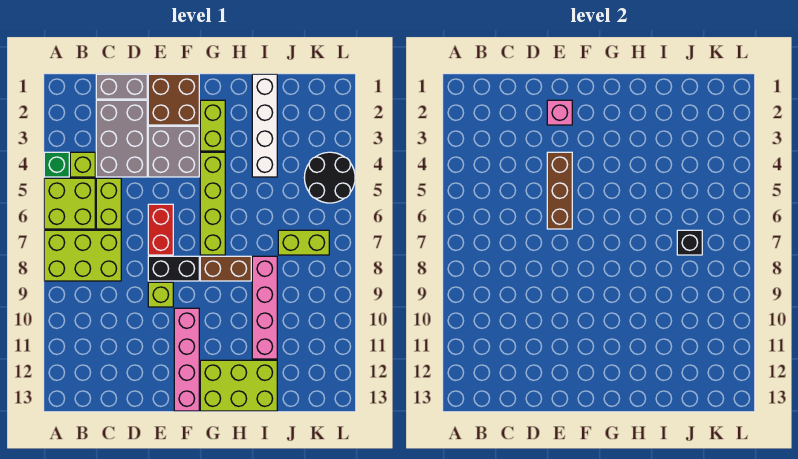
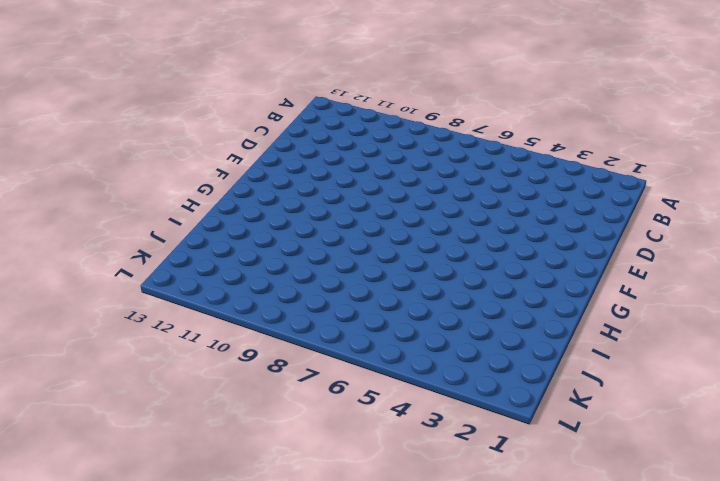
none -> green 1x1 brick [44,152,69,177]
none -> lime 2x2 brick [44,178,95,229]
none -> lime 2x3 brick [44,230,121,281]

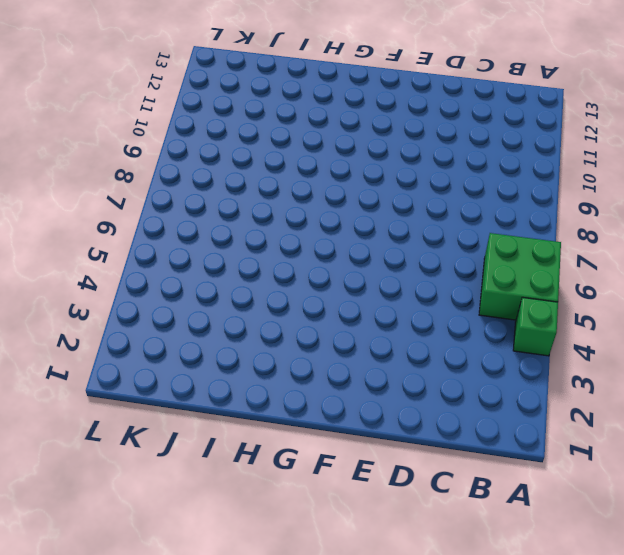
green 2x2 brick [479,233,561,320] -> lime 2x2 brick [44,178,95,229]
none -> lime 2x3 brick [44,230,121,281]
none -> lime 1x1 brick [70,152,95,177]
none -> grey 1x2 brick [96,74,147,99]

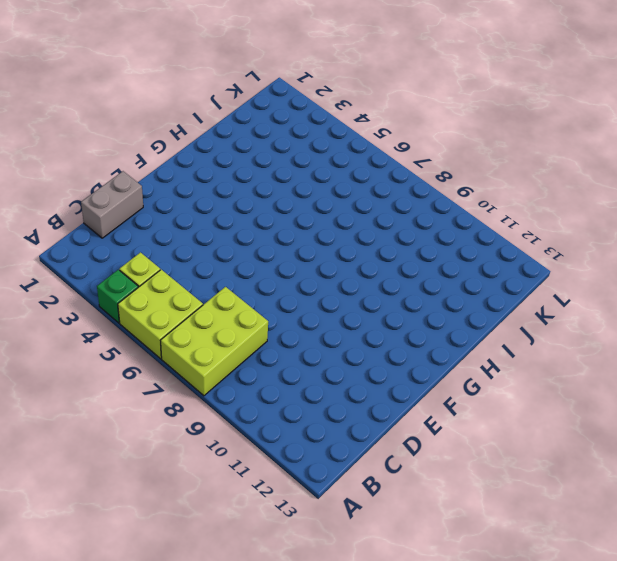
none -> grey 2x3 brick [96,100,147,177]
none -> lime 1x2 brick [96,178,121,229]
none -> brown 2x2 brick [148,74,199,125]

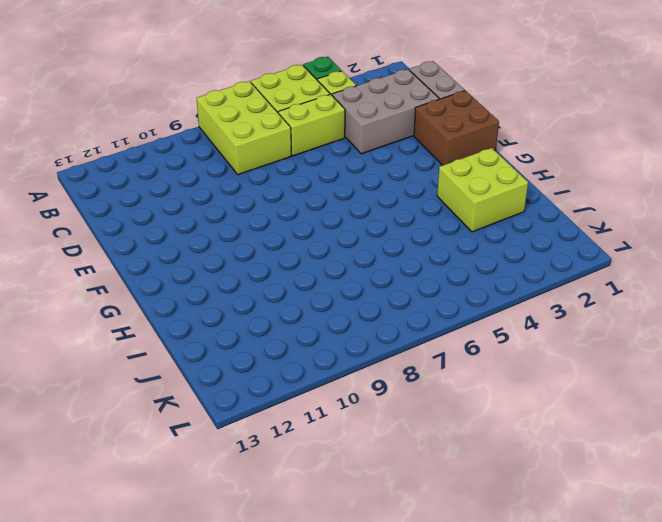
lime 2x2 brick [437,148,528,232] -> white 1x4 brick [252,74,277,177]
none -> grey 2x2 brick [148,126,199,177]
none -> red 1x2 brick [148,204,173,255]
none -> black 1x2 brick [148,256,199,281]

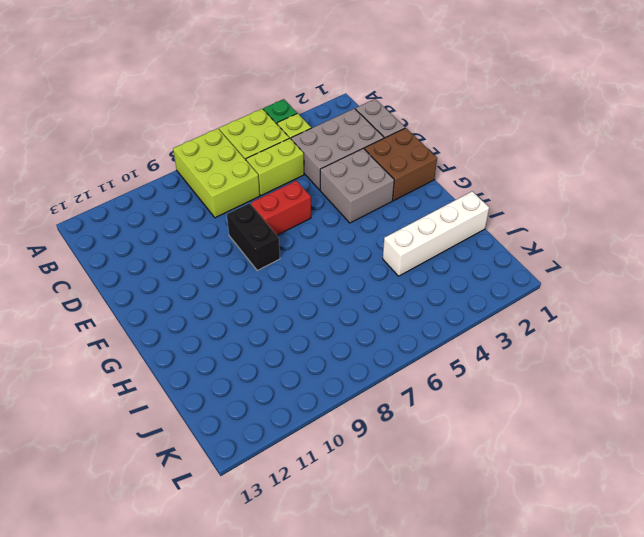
none -> lime 1x1 brick [148,282,173,307]
none -> pink 1x4 brick [174,308,199,411]
none -> lime 1x2 brick [200,100,225,151]

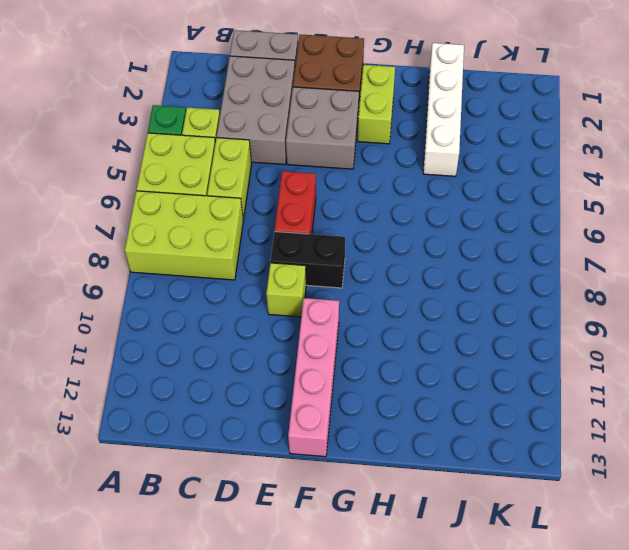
none -> lime 1x4 brick [200,152,225,255]
none -> brown 1x2 brick [200,256,251,281]
none -> lime 2x3 brick [200,360,277,411]

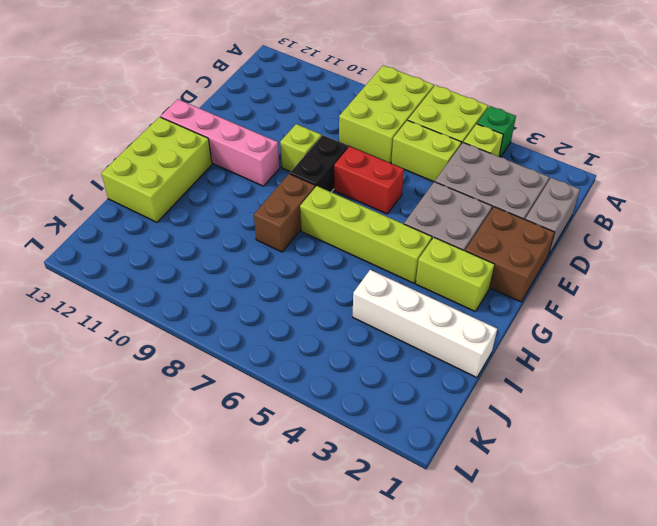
none -> pink 1x4 brick [252,256,277,359]
none -> lime 1x2 brick [278,230,329,255]
none -> black 2x2 round brick [304,152,355,203]

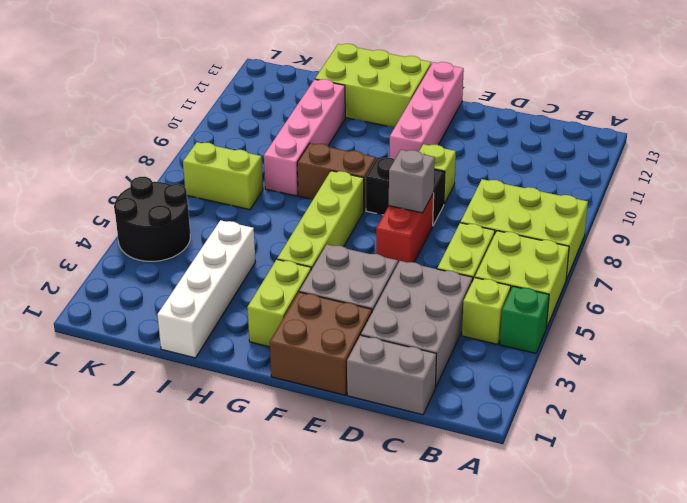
grey 1x1 brick [389,150,435,213] -> none
none -> pink 1x1 brick [547,100,572,125]
none -> brown 1x3 brick [547,152,572,229]
none -> black 1x1 brick [677,230,702,255]

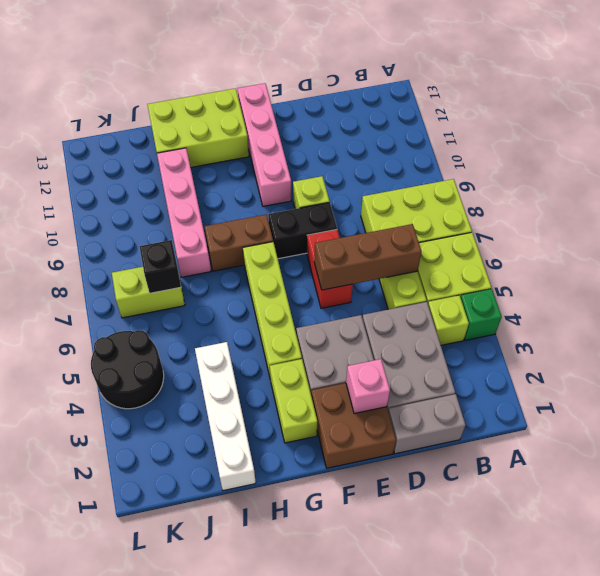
brown 1x3 brick [314,224,422,290] -> brown 1x3 brick turned to [547,152,572,229]

